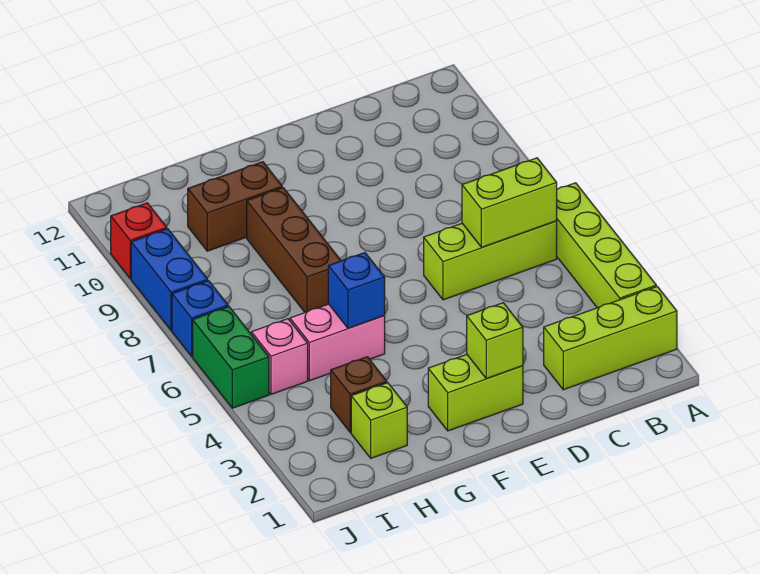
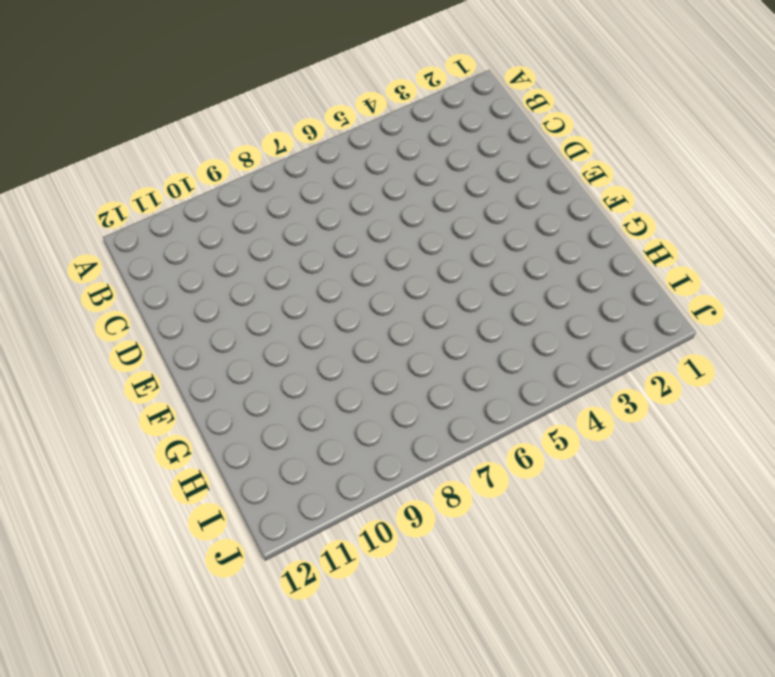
none -> lime 1x3 brick [544,287,677,390]
none -> lime 1x4 brick [557,183,656,308]
none -> lime 1x3 brick [424,221,557,300]

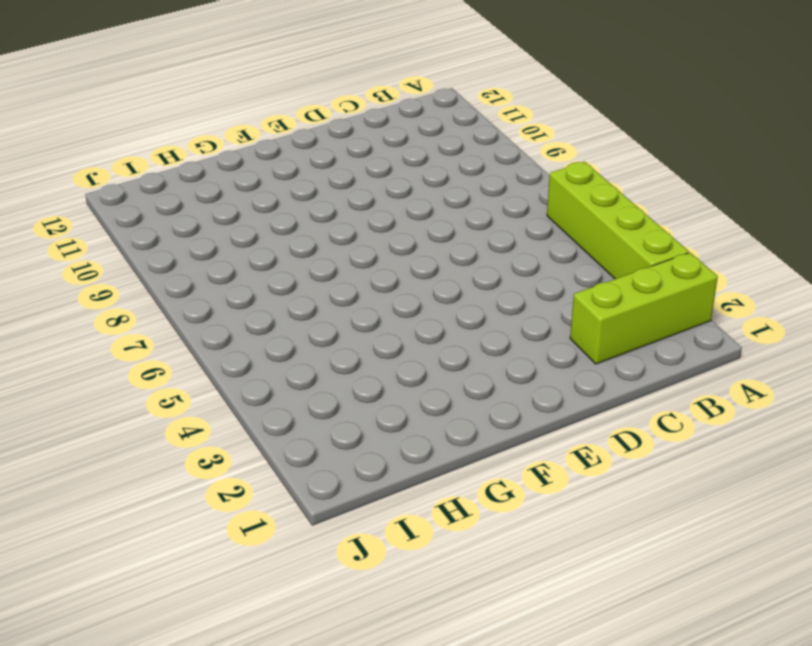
none -> lime 1x3 brick [424,221,557,300]
none -> lime 1x2 brick [428,354,523,431]
none -> pink 1x2 brick [290,304,385,381]

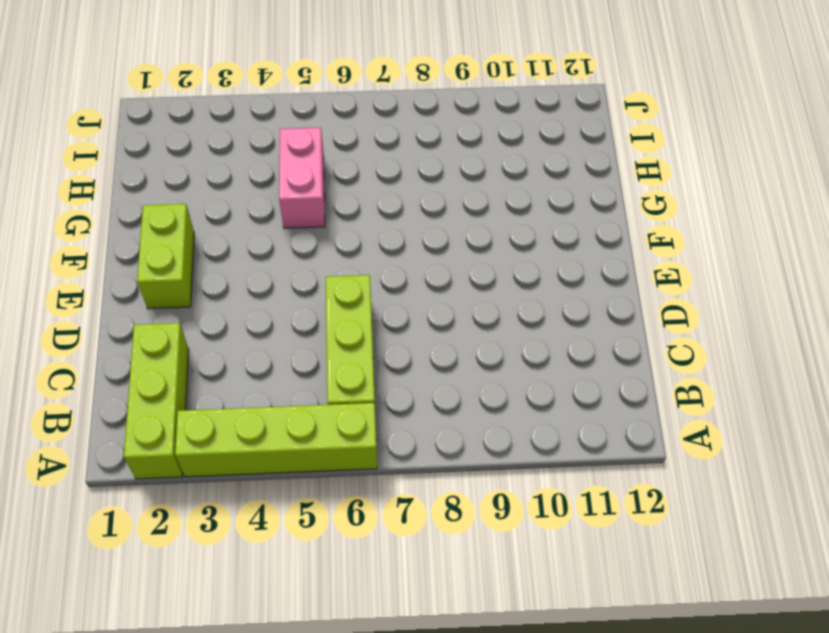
none -> brown 1x3 brick [247,188,341,312]
none -> brown 1x2 brick [188,162,282,251]
none -> lime 1x1 brick [351,383,407,458]

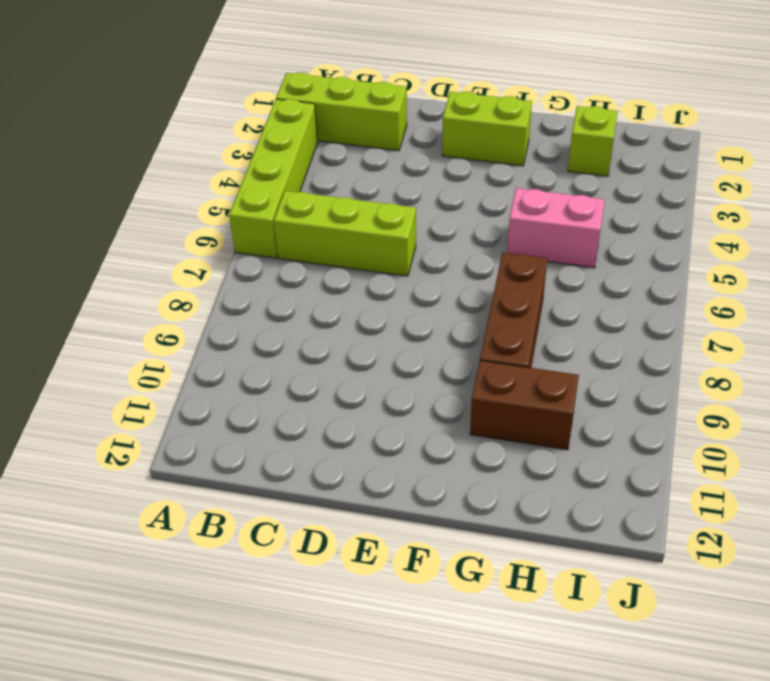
none -> brown 1x1 brick [331,357,387,432]
none -> pink 1x1 brick [251,319,308,394]
none -> green 1x2 brick [193,307,269,408]

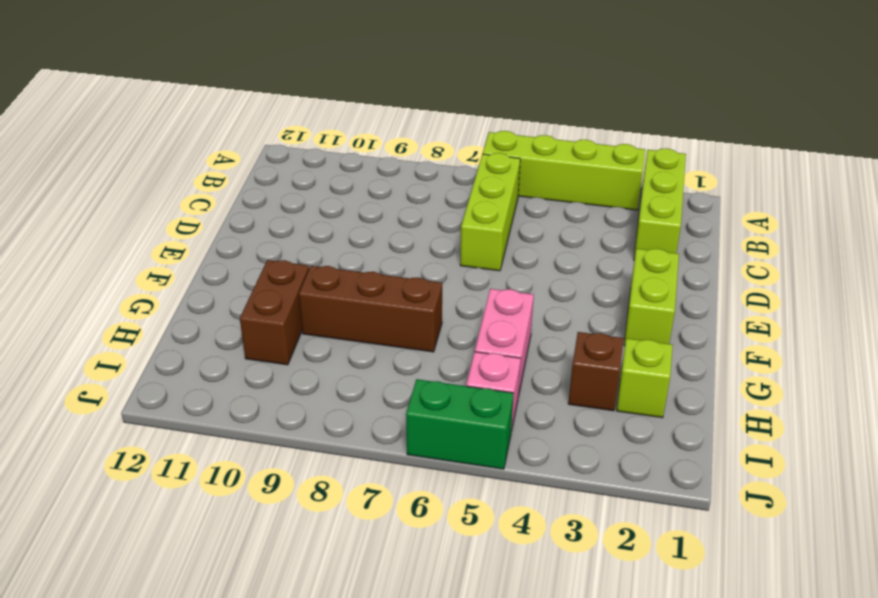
none -> blue 1x1 brick [172,281,228,356]
none -> blue 1x2 brick [131,229,208,331]
none -> red 1x1 brick [111,203,167,279]

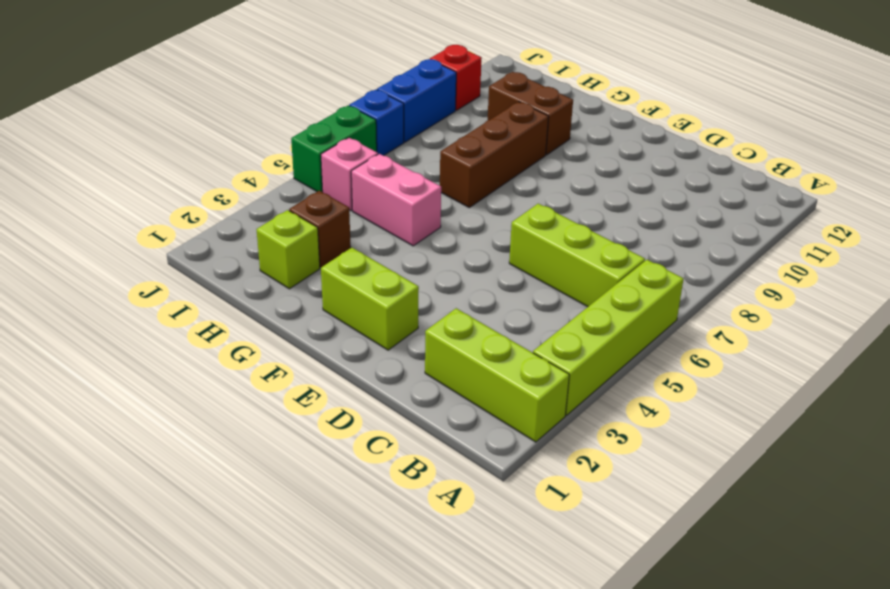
none -> lime 1x2 brick [462,158,557,247]
none -> lime 1x1 brick [467,303,523,378]
none -> blue 1x1 brick [328,253,385,328]

